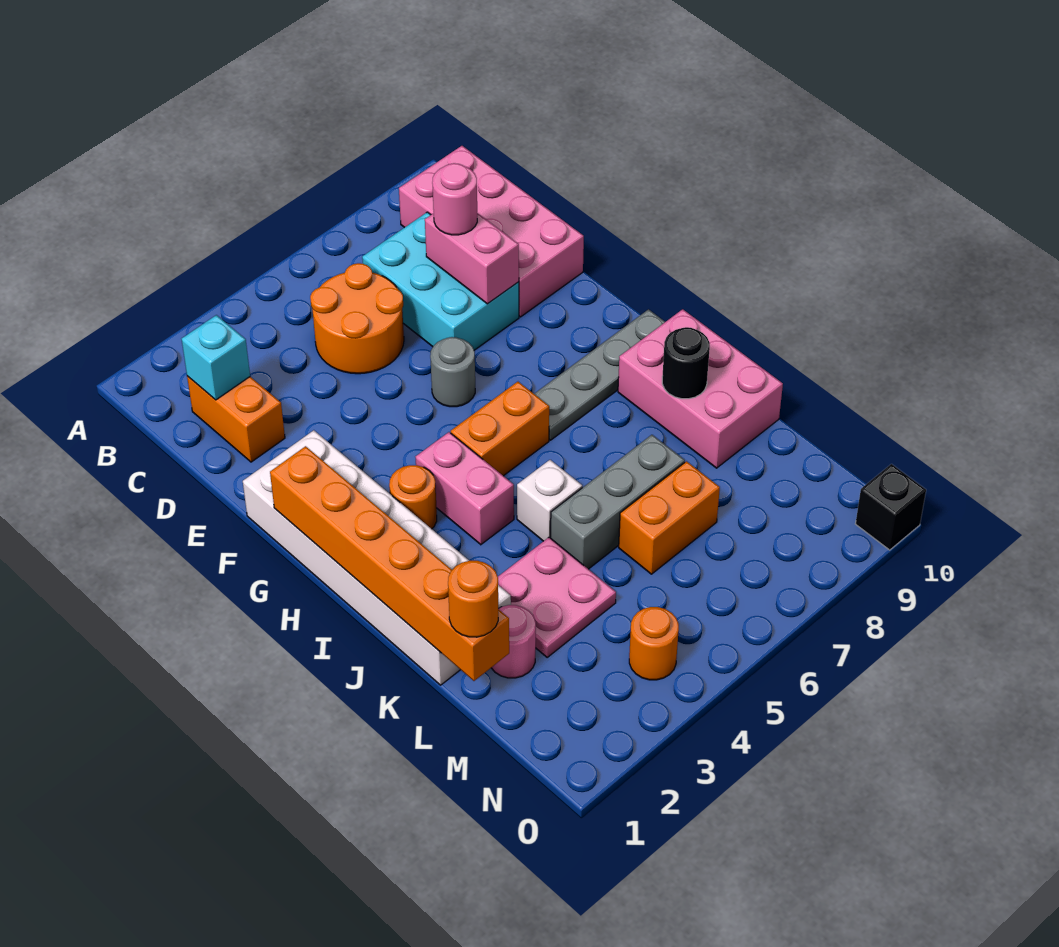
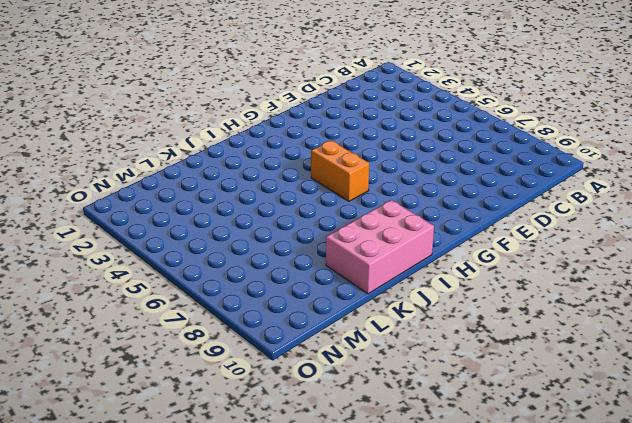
none -> pink 2x4 brick [399,146,584,317]
none -> orange 1x2 brick [187,376,285,462]
none -> orange 2x2 round brick [310,263,404,374]

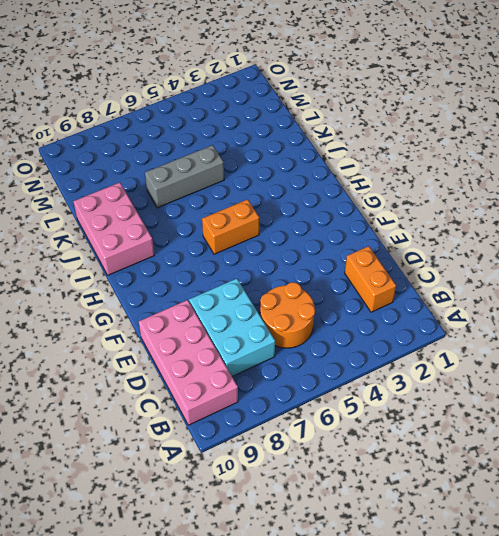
none -> white 2x6 brick [243,430,511,685]
none -> grey 1x1 round brick [430,337,475,407]
none -> orange 1x1 round brick [389,465,437,529]

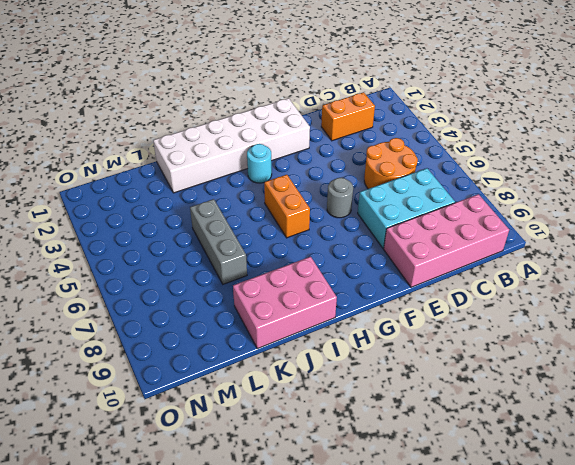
cyan 1x1 round brick [247,144,272,183] -> orange 1x1 round brick [389,465,437,529]
none -> pink 1x2 brick [416,432,514,545]
none -> grey 1x4 plate [534,309,665,440]
none -> white 1x1 brick [517,460,582,541]

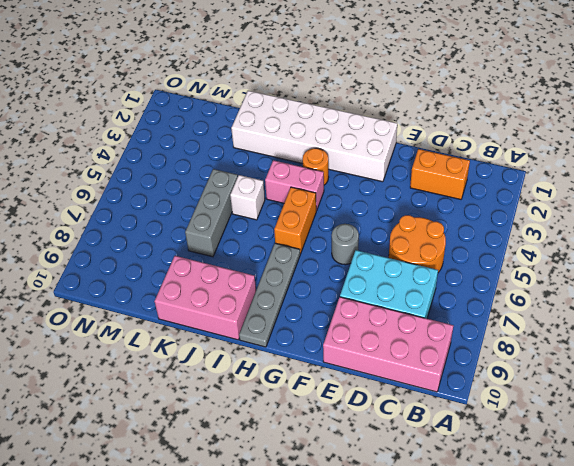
none -> pink 2x2 plate [498,537,616,657]
none -> pink 1x1 round brick [491,605,536,678]
none -> orange 1x2 brick [619,461,720,574]

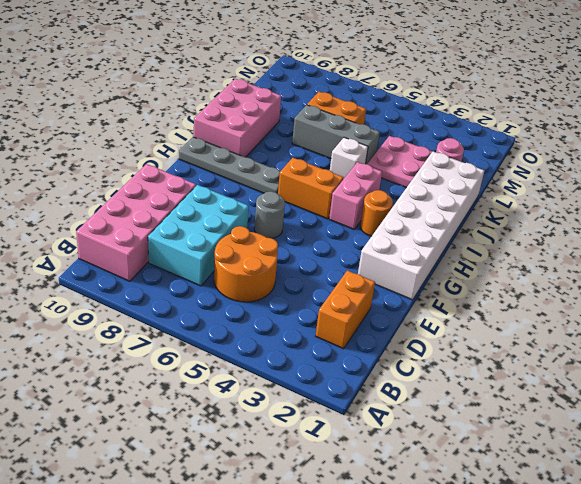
none -> orange 1x1 round brick [629,607,679,680]
none -> black 1x1 brick [855,464,926,550]
none -> cyan 1x1 brick [182,315,250,400]

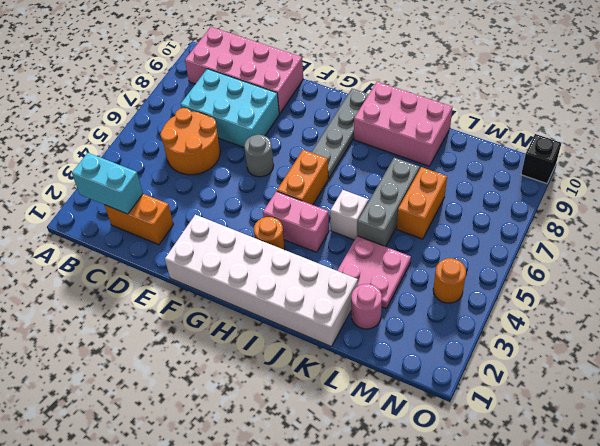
cyan 1x2 brick [72,153,143,214] -> cyan 1x1 brick [182,315,250,400]
none -> pink 1x2 brick [425,213,519,304]
none -> orange 1x6 brick [270,446,509,681]
none -> black 1x1 round brick [662,327,710,399]

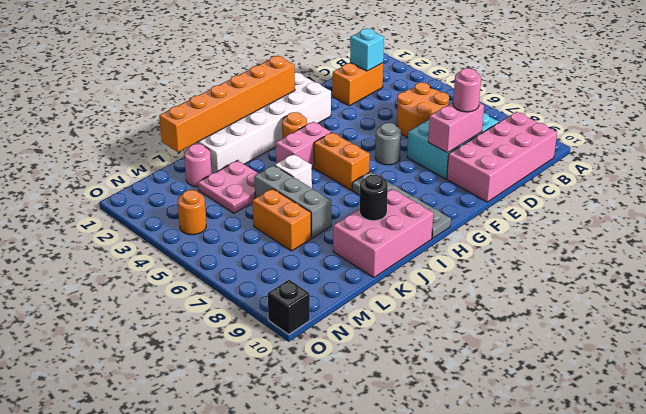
none -> orange 1x1 round brick [448,561,498,637]

